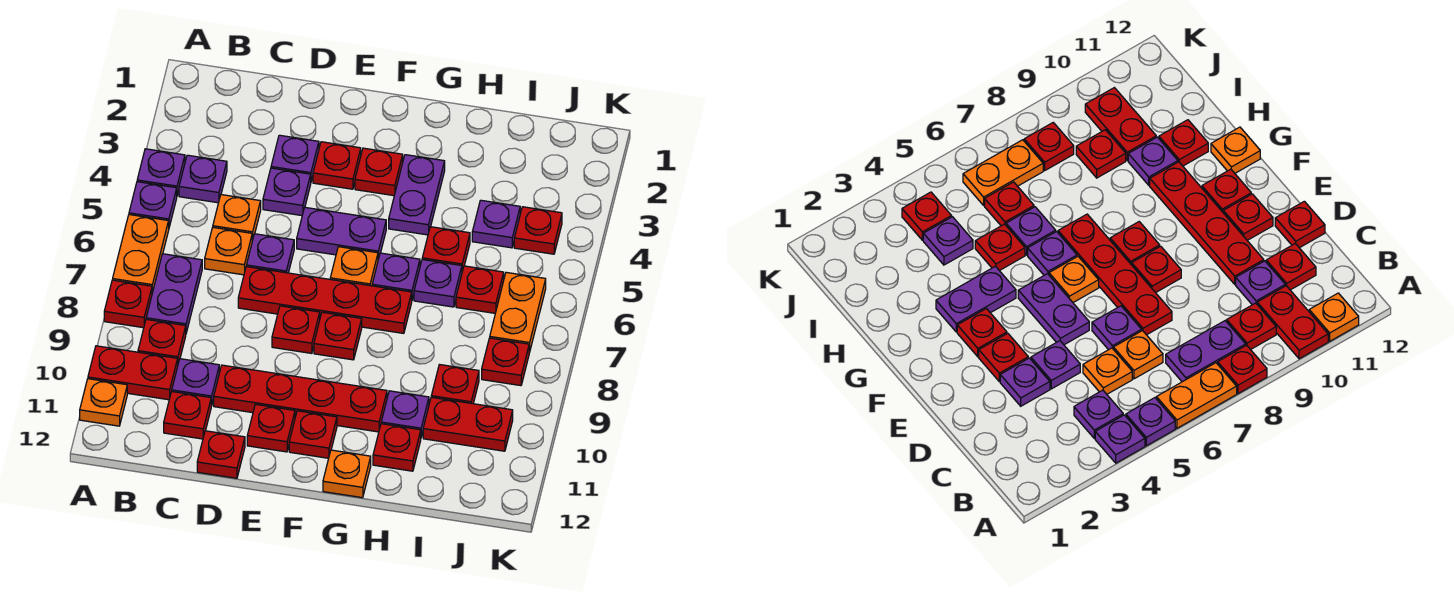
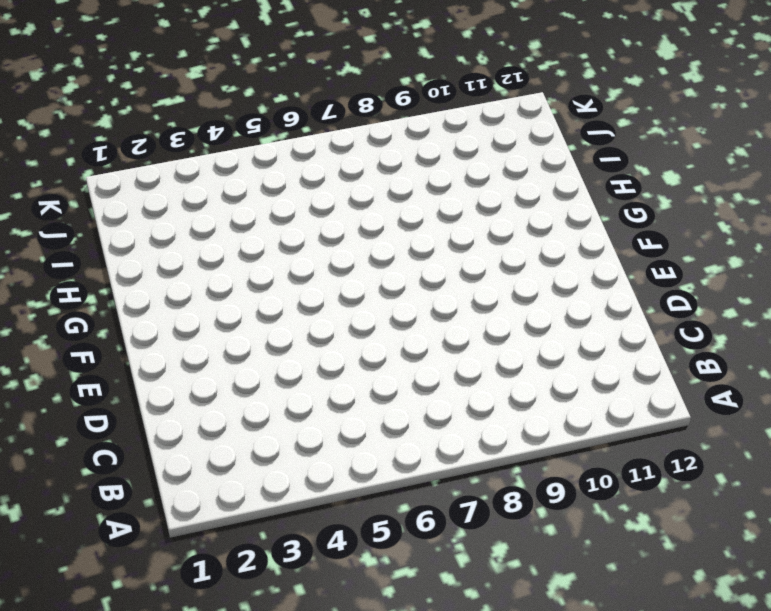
none -> purple 1x1 plate [137,149,185,195]
none -> purple 1x1 plate [129,182,177,227]
none -> orange 1x2 plate [113,215,169,293]
none -> red 1x1 plate [104,280,152,328]

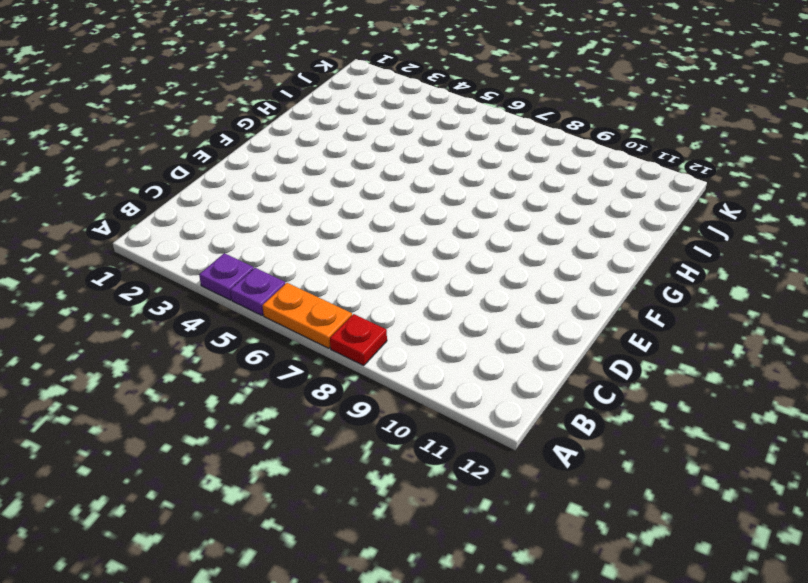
none -> red 1x2 plate [88,346,178,400]
none -> orange 1x1 plate [80,379,127,426]
none -> purple 1x1 plate [179,155,227,203]
none -> purple 1x2 plate [146,254,202,333]

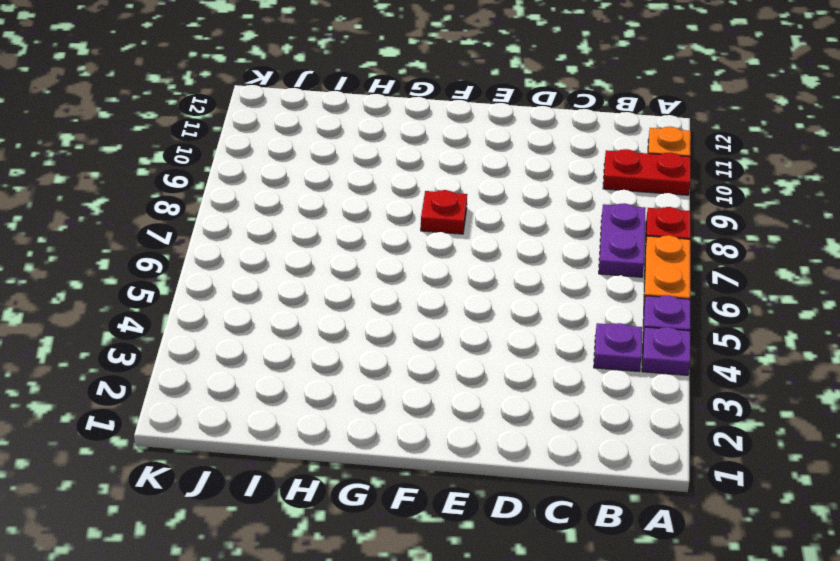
none -> red 1x1 plate [138,319,186,363]
none -> orange 1x1 plate [213,195,261,241]
none -> orange 1x1 plate [205,227,252,275]
none -> purple 1x1 plate [172,359,219,406]

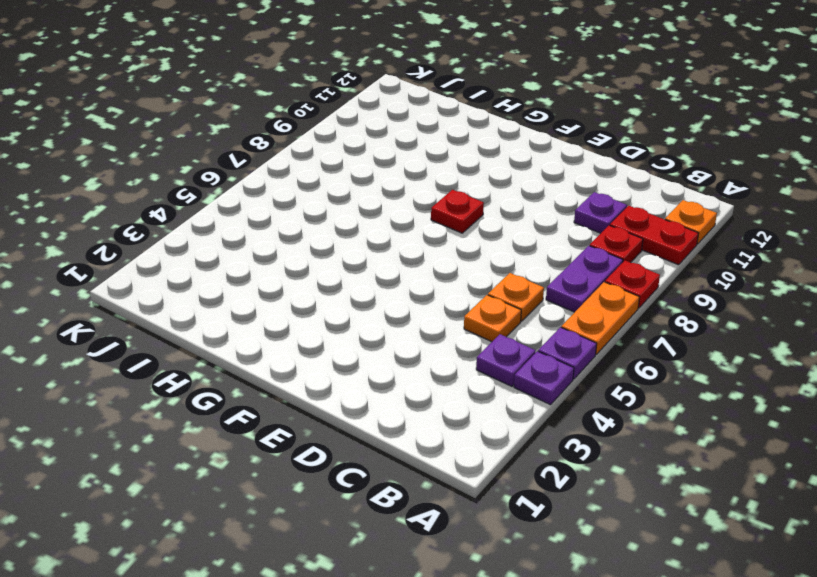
none -> red 1x1 plate [164,392,211,439]
none -> purple 1x1 plate [271,135,319,181]
none -> purple 1x1 plate [263,168,311,216]
none -> purple 1x1 plate [247,234,294,273]

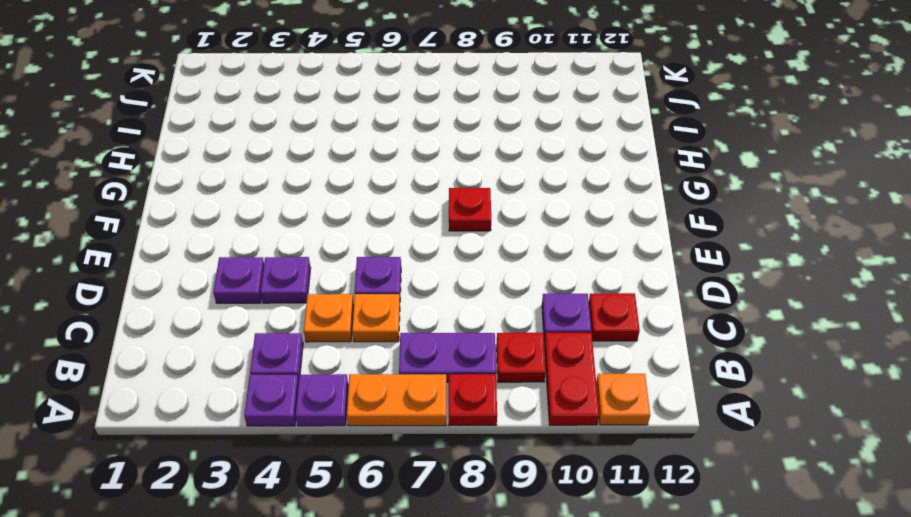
none -> red 1x4 plate [238,267,412,333]
none -> red 1x4 plate [214,365,387,432]
none -> red 1x1 plate [197,431,245,478]
none -> red 1x1 plate [313,142,361,189]

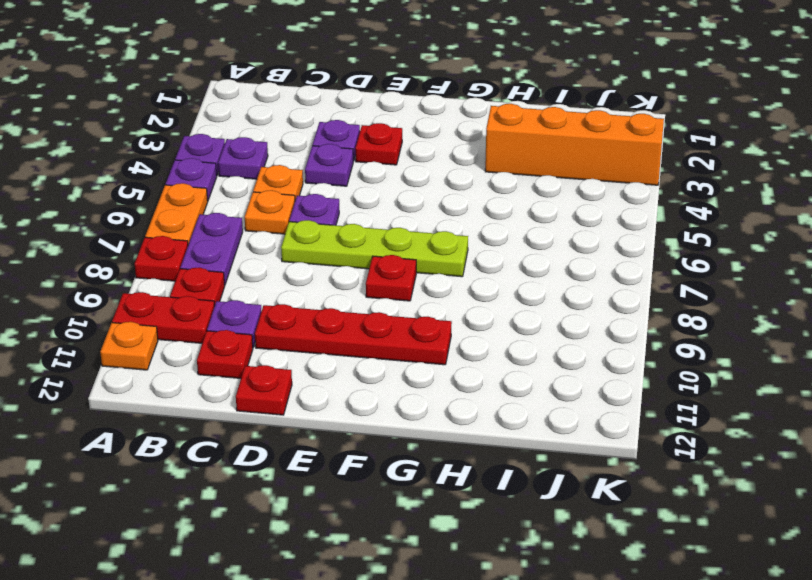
lime 1x4 plate [281,220,468,277] -> red 1x4 plate [238,267,412,333]
orange 1x4 brick [485,104,664,185] -> none
none -> purple 1x2 plate [297,207,386,259]
none -> red 1x1 plate [272,306,320,353]
none -> red 1x1 plate [247,404,295,452]
none -> red 1x1 plate [355,148,403,196]

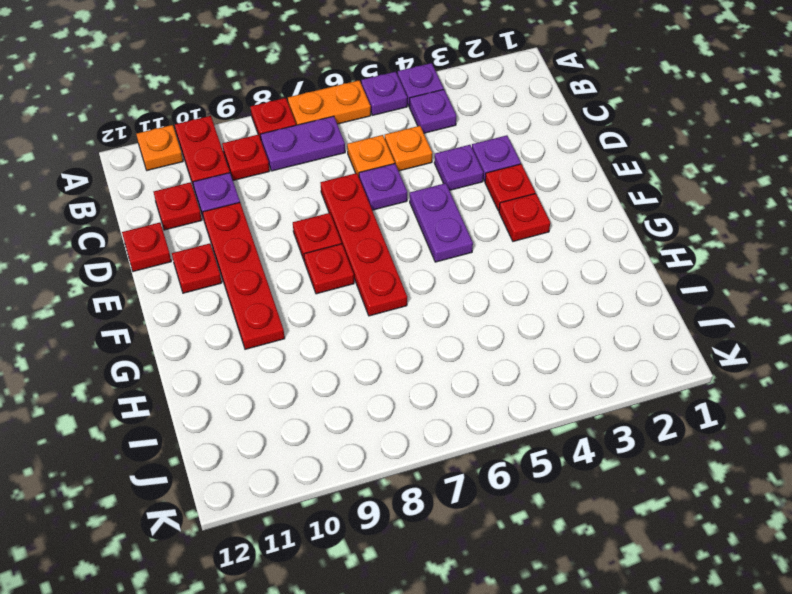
none -> orange 1x1 plate [330,247,378,286]
none -> red 1x1 plate [289,411,337,458]
none -> purple 1x2 plate [389,155,445,235]
none -> purple 1x1 plate [372,253,420,299]

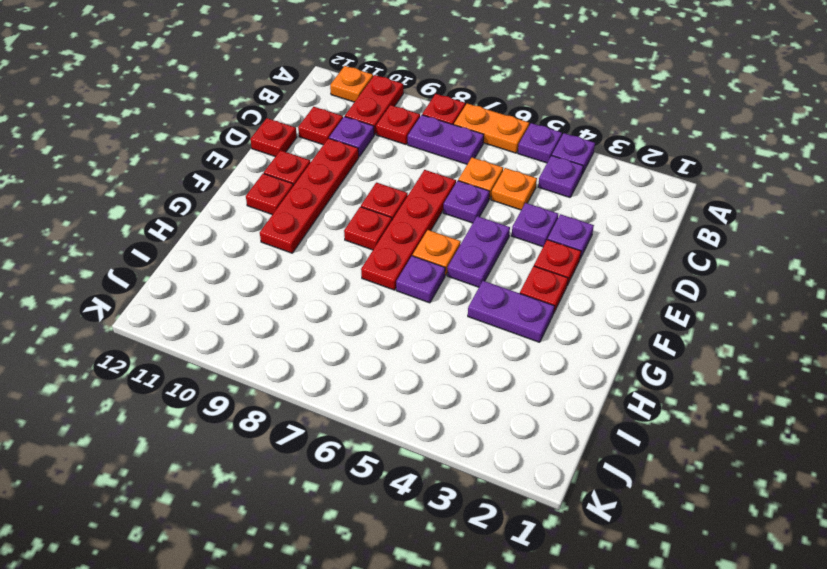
none -> orange 1x1 plate [323,450,371,498]
none -> red 1x1 plate [422,227,470,271]
none -> purple 1x1 plate [414,260,462,307]
none -> purple 1x1 plate [381,391,429,437]

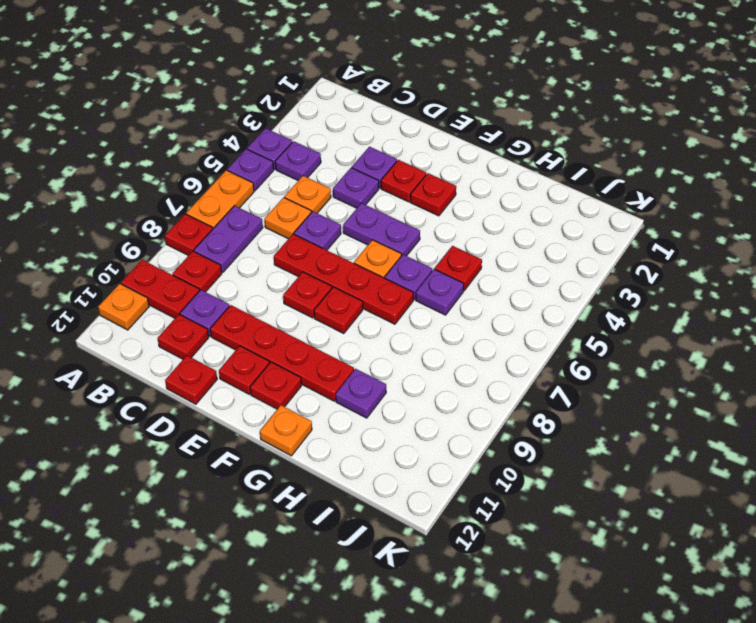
none -> purple 1x2 plate [389,155,445,235]
none -> red 1x1 plate [373,424,421,471]
none -> purple 1x1 plate [472,200,520,248]
none -> red 1x1 plate [456,266,504,313]

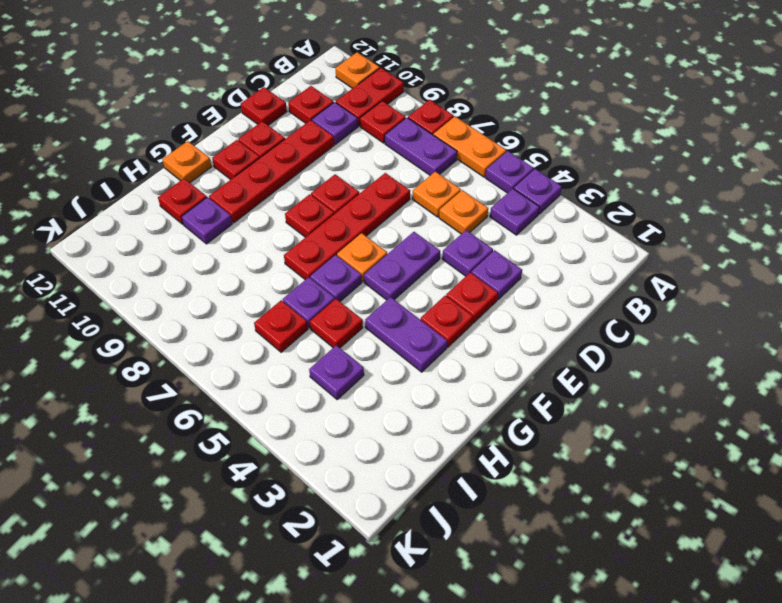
none -> purple 1x1 plate [247,234,294,273]
none -> red 1x1 plate [431,365,479,404]
none -> red 1x2 plate [423,397,513,451]
none -> red 1x1 plate [514,207,562,254]

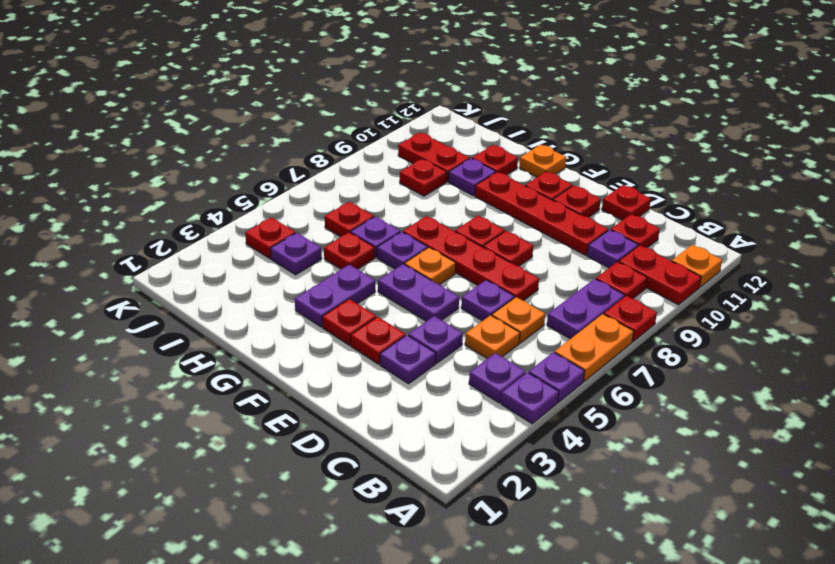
none -> orange 1x2 plate [490,272,546,353]
none -> red 1x1 plate [482,338,529,386]

